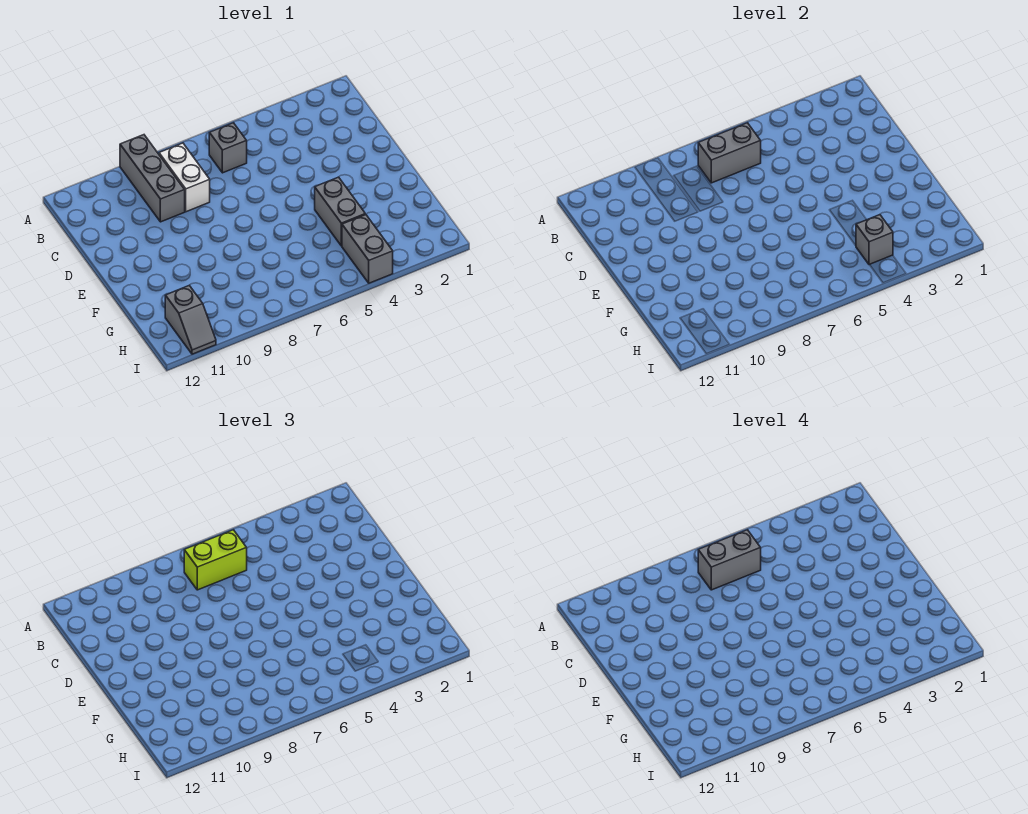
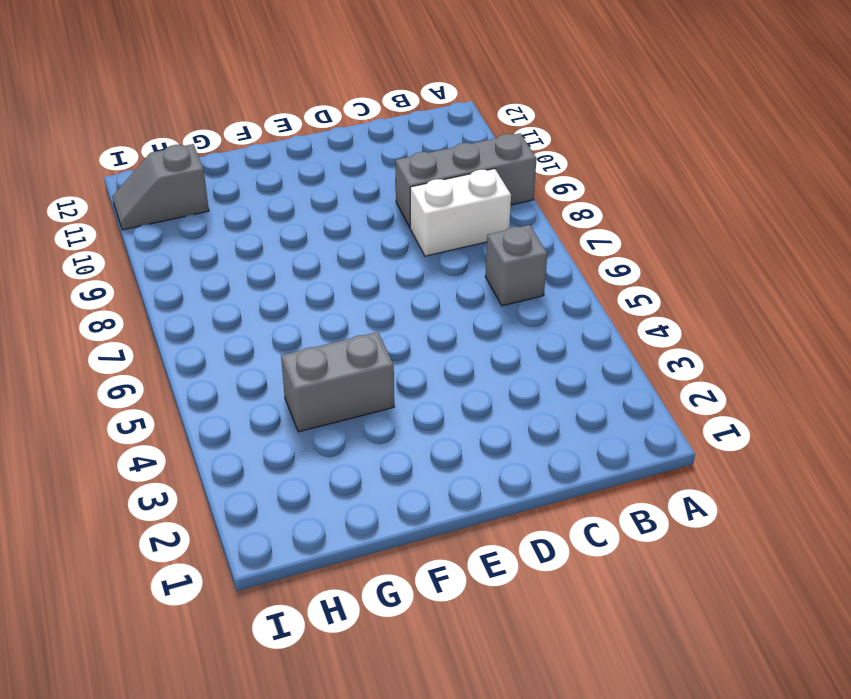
none -> grey 1x2 brick [342,215,393,283]
none -> grey 1x2 brick [698,123,761,183]

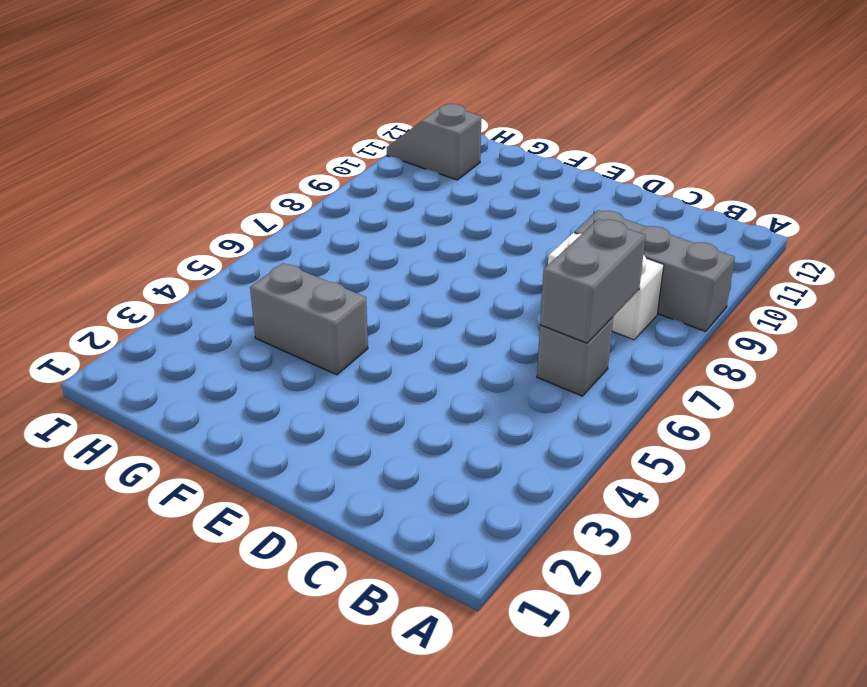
none -> grey 1x2 brick [342,215,393,283]
none -> grey 1x1 brick [856,215,893,265]

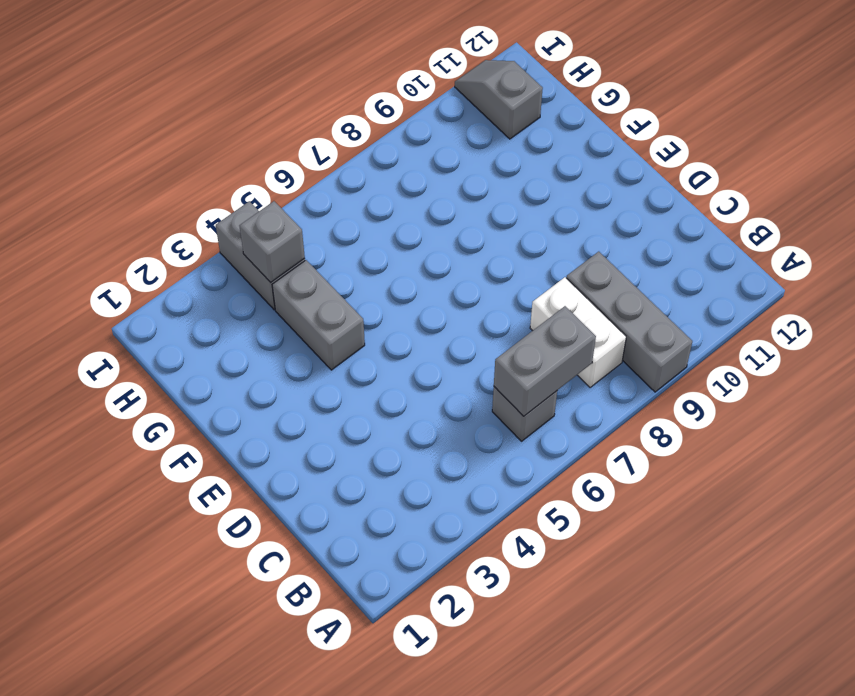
none -> lime 1x2 brick [184,530,247,590]
none -> grey 1x2 brick [698,530,761,590]

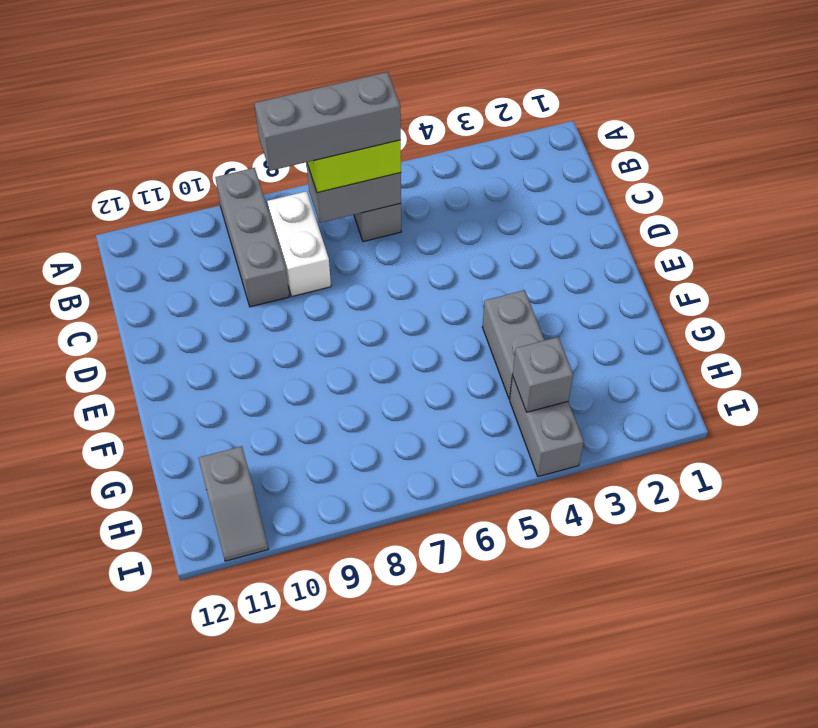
grey 1x3 brick [254,72,401,171] -> grey 1x2 brick [698,530,761,590]

